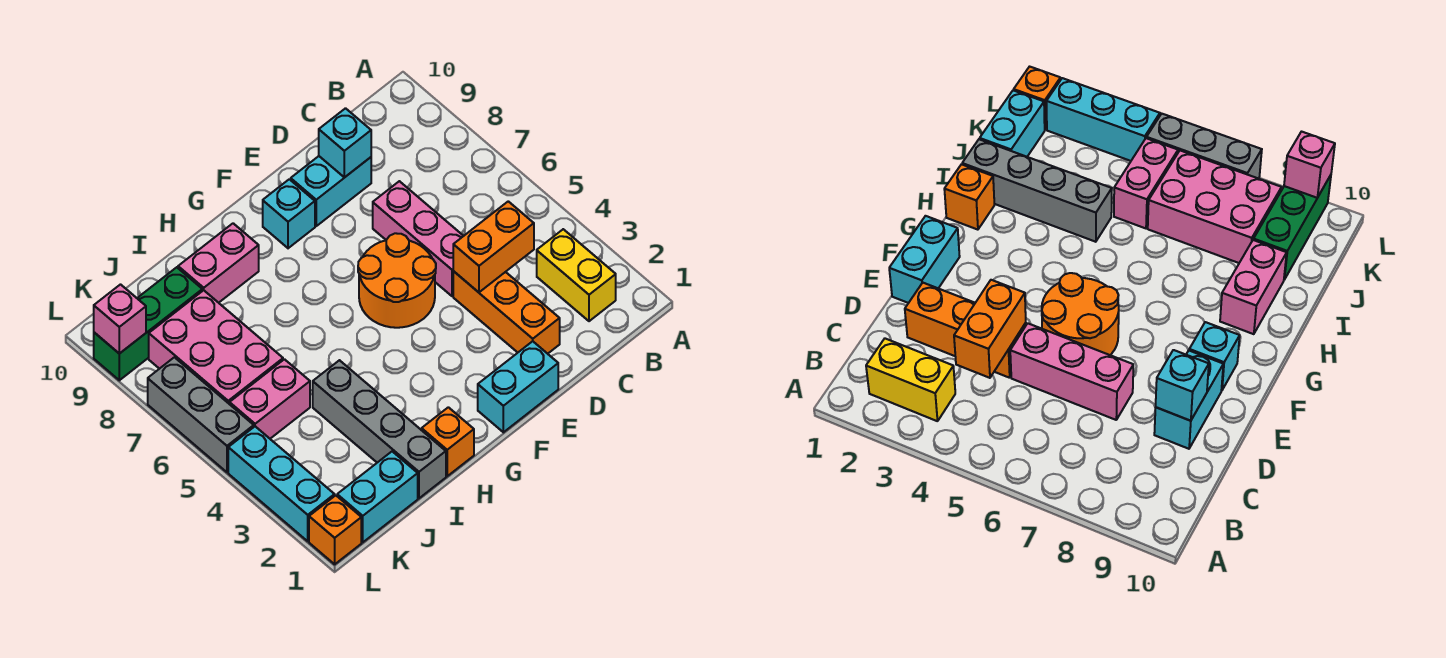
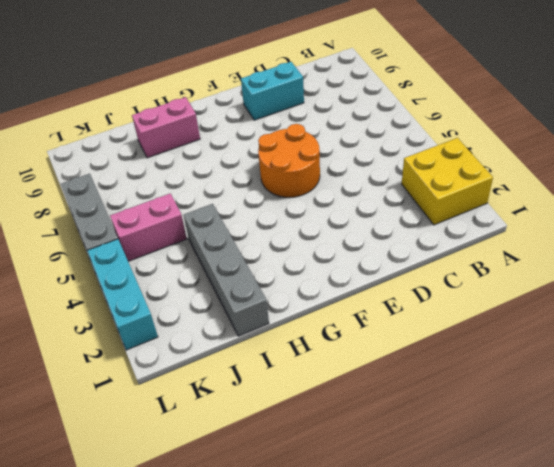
yellow 2x2 brick [402,138,493,225] -> yellow 1x2 brick [537,229,616,321]
none -> orange 1x3 brick [453,271,560,354]
none -> pink 1x3 brick [373,181,463,296]
none -> cyan 1x2 brick [478,341,558,432]

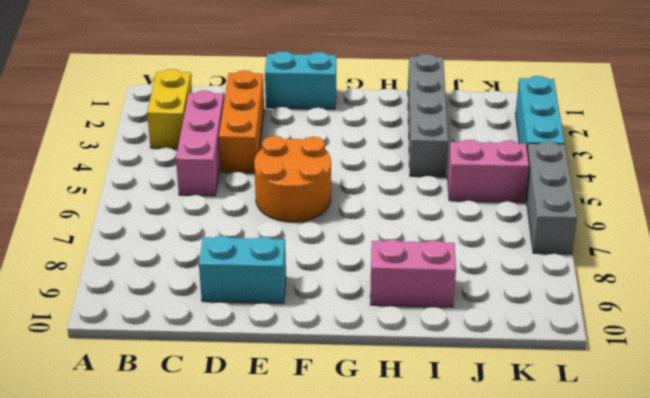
pink 1x3 brick [176,90,224,196] -> pink 1x3 brick moved to [373,181,463,296]
none -> cyan 1x1 brick [263,179,315,248]
none -> orange 1x1 brick [422,407,474,476]
none -> cyan 1x2 brick [337,451,418,542]

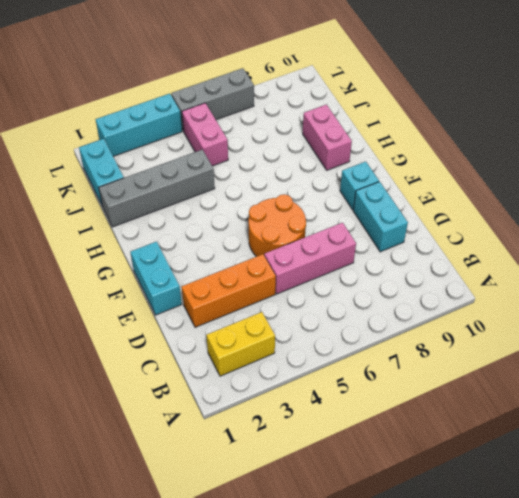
none -> orange 1x1 brick [422,407,474,476]
none -> pink 2x3 brick [149,290,283,404]
none -> green 1x3 brick [94,267,202,380]

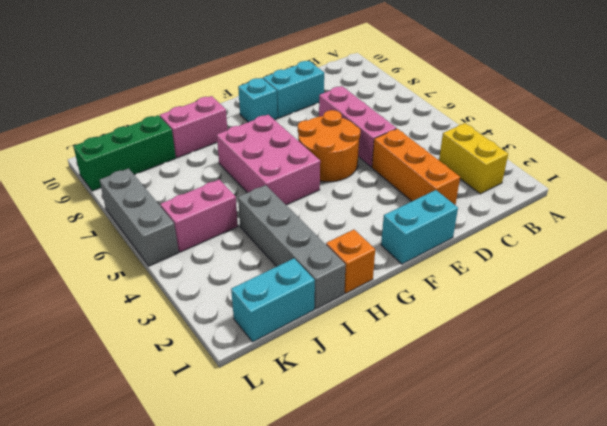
pink 2x3 brick [217,115,320,205] -> pink 2x3 brick moved to [149,290,283,404]
none -> orange 1x1 brick [309,495,361,564]
none -> cyan 1x3 brick [228,426,335,541]
none -> orange 1x2 brick [453,201,534,292]

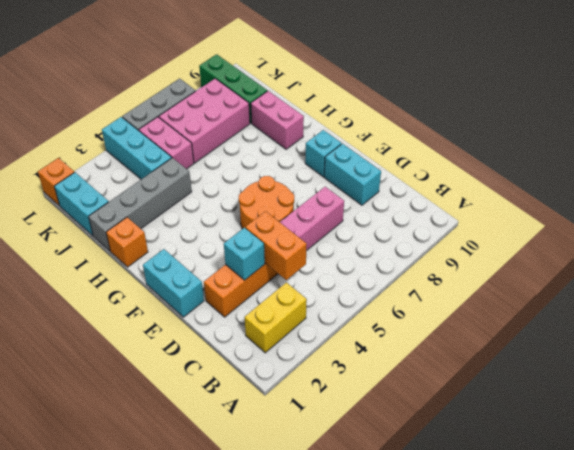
cyan 1x1 brick [224,228,265,280] -> cyan 1x1 brick moved to [319,108,371,178]
cyan 1x3 brick [102,117,172,179] -> cyan 1x3 brick turned to [228,426,335,541]
none -> pink 1x1 brick [94,285,146,354]

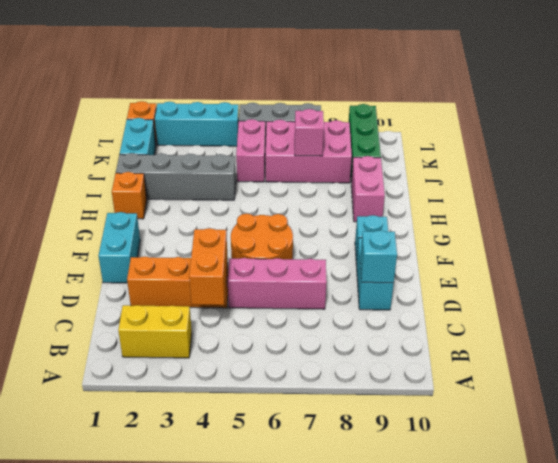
pink 1x1 brick [295,109,324,156] -> pink 1x1 brick moved to [94,285,146,354]

